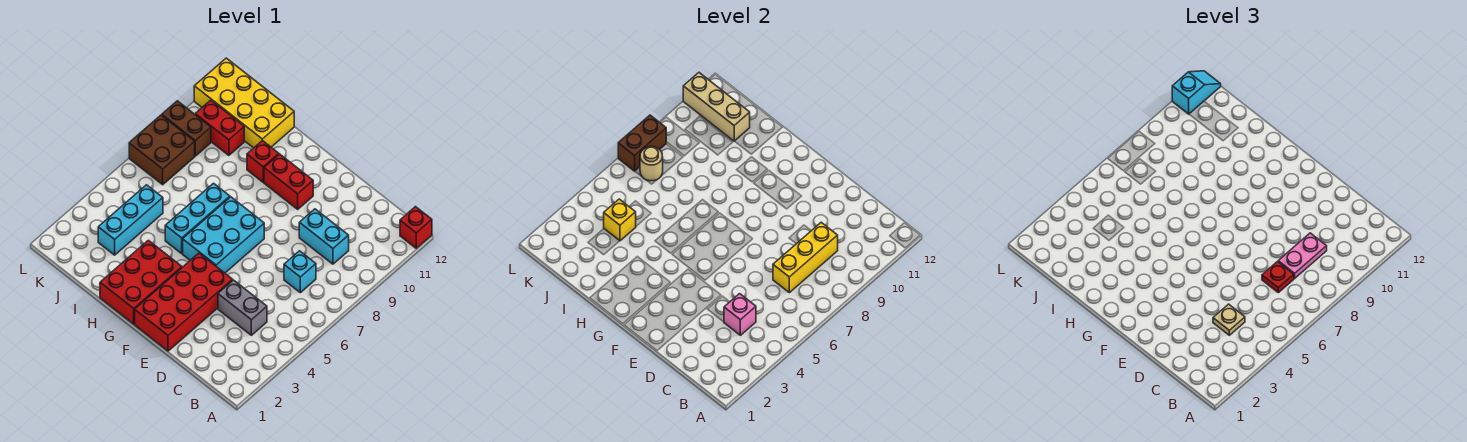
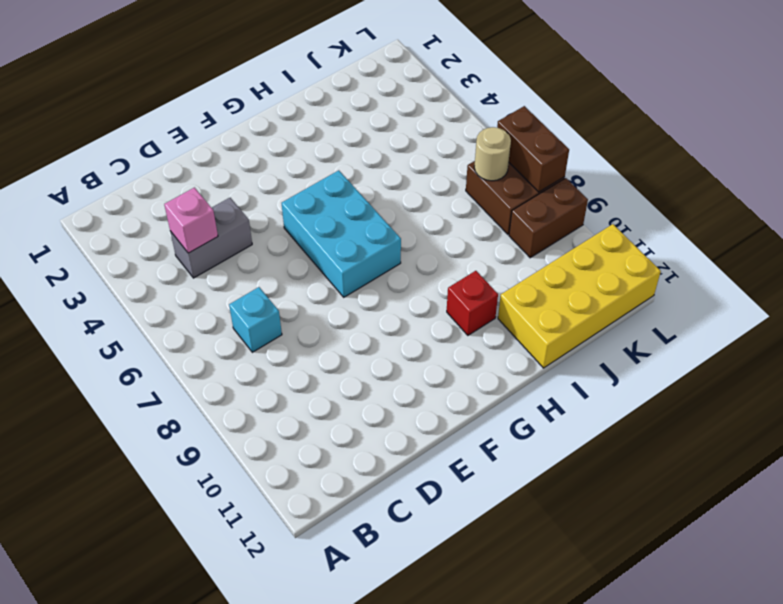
none -> red 1x1 brick [400,207,432,248]
none -> cyan 1x2 brick [299,209,349,264]
none -> red 2x4 brick [135,253,233,351]

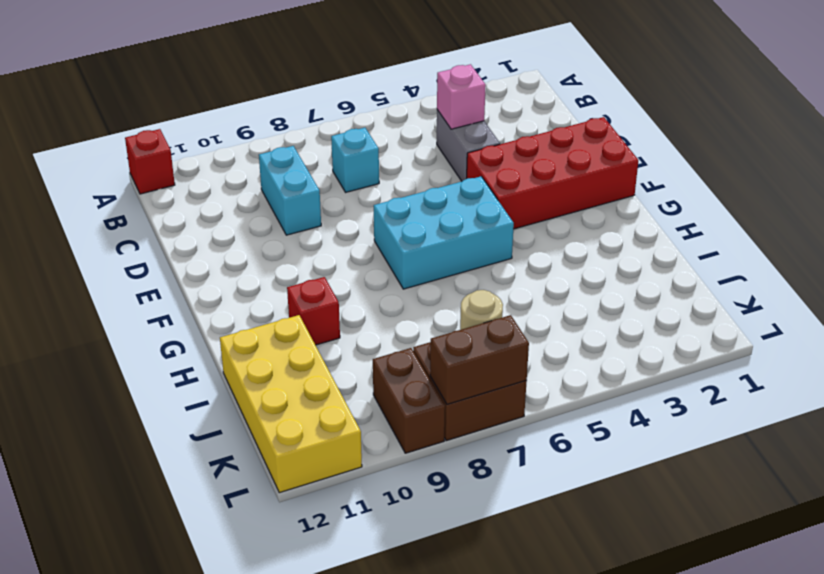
none -> red 1x2 brick [264,154,313,209]
none -> red 2x3 brick [100,240,182,324]
none -> cyan 1x3 brick [165,183,230,253]

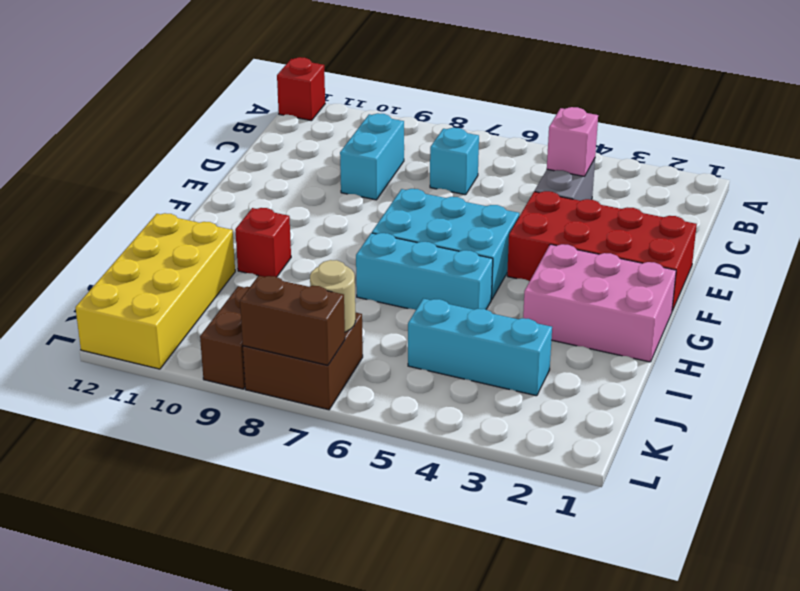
pink 2x3 brick [523,244,676,362] -> red 2x3 brick [100,240,182,324]
none -> red 1x2 brick [264,154,313,209]
none -> red 1x2 brick [195,100,244,155]
none -> yellow 1x3 brick [773,222,838,293]

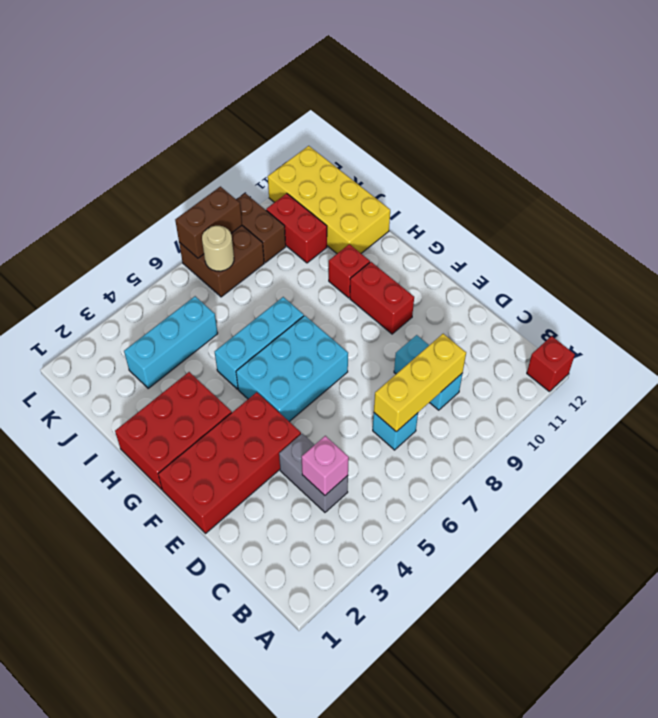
none -> yellow 1x1 brick [604,199,636,241]
none -> tan 1x3 brick [683,73,750,141]
none -> tan 1x1 plate [1213,304,1245,335]

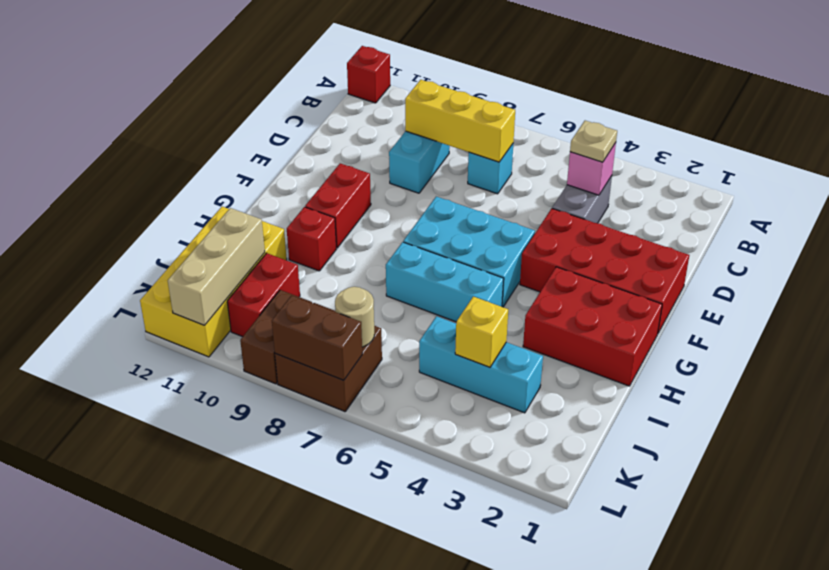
none -> red 1x1 plate [1262,262,1294,293]
none -> pink 1x2 plate [1278,233,1327,278]
none -> cyan 1x2 slope [1172,71,1221,114]

